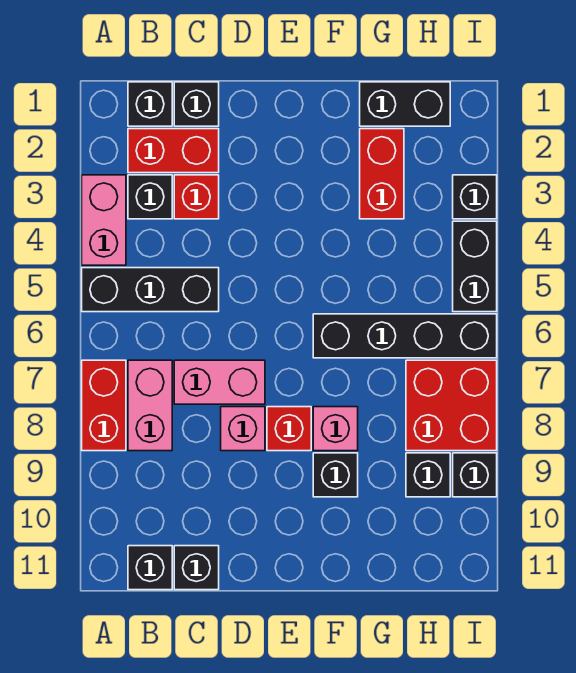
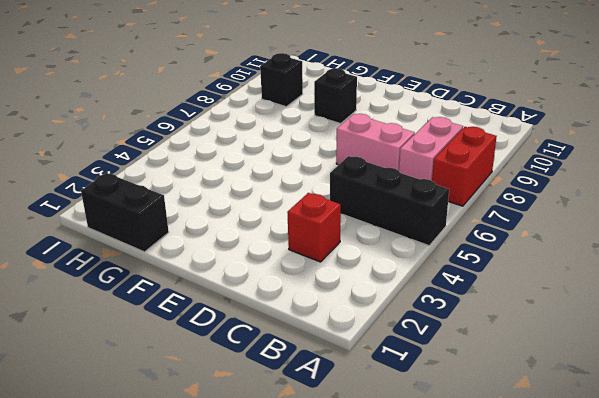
none -> pink 1x2 brick [82,175,126,265]
none -> black 1x1 brick [128,82,172,126]
none -> red 1x2 brick [128,129,219,173]

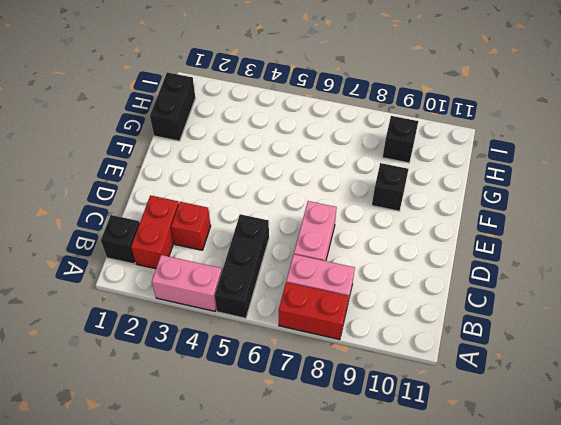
none -> black 1x1 brick [128,175,172,219]
none -> black 1x1 brick [128,546,172,590]
none -> black 1x1 brick [174,82,219,126]

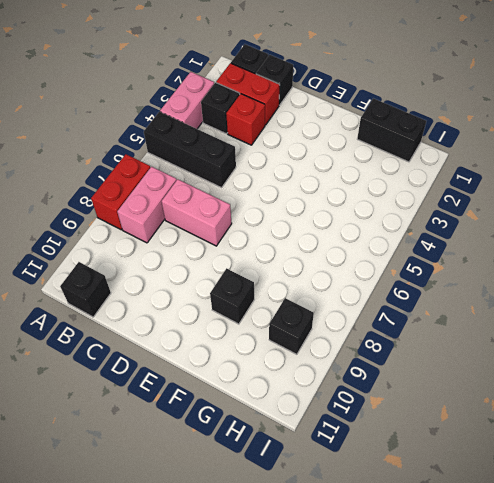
none -> black 1x1 brick [174,546,219,590]
none -> pink 1x1 brick [221,407,265,451]
none -> red 1x1 brick [267,407,311,451]

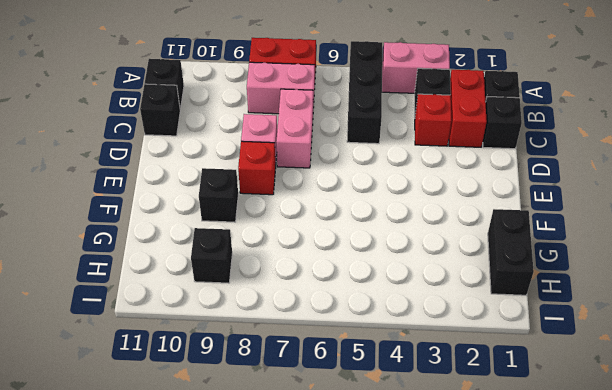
none -> black 1x4 brick [313,314,497,358]
none -> pink 1x1 brick [313,407,358,451]
none -> red 1x2 brick [360,129,404,219]

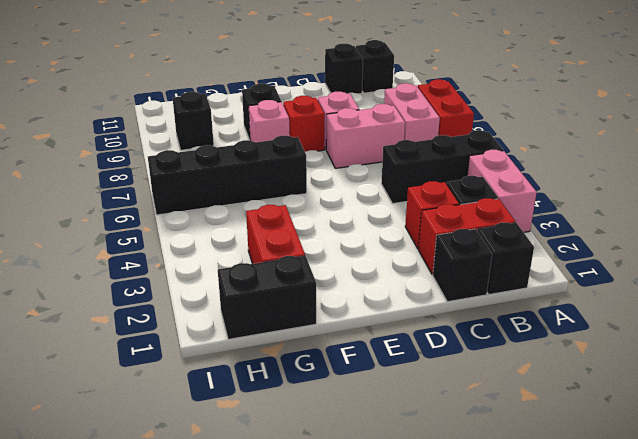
none -> red 2x2 brick [406,360,497,451]
none -> black 1x1 brick [453,175,497,219]
none -> black 1x2 brick [453,221,497,312]

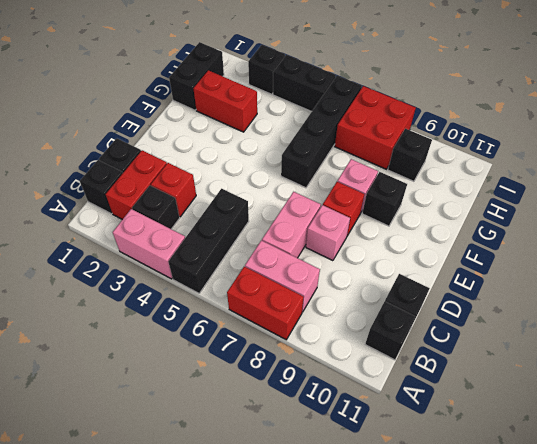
none -> black 1x1 brick [453,453,497,497]

